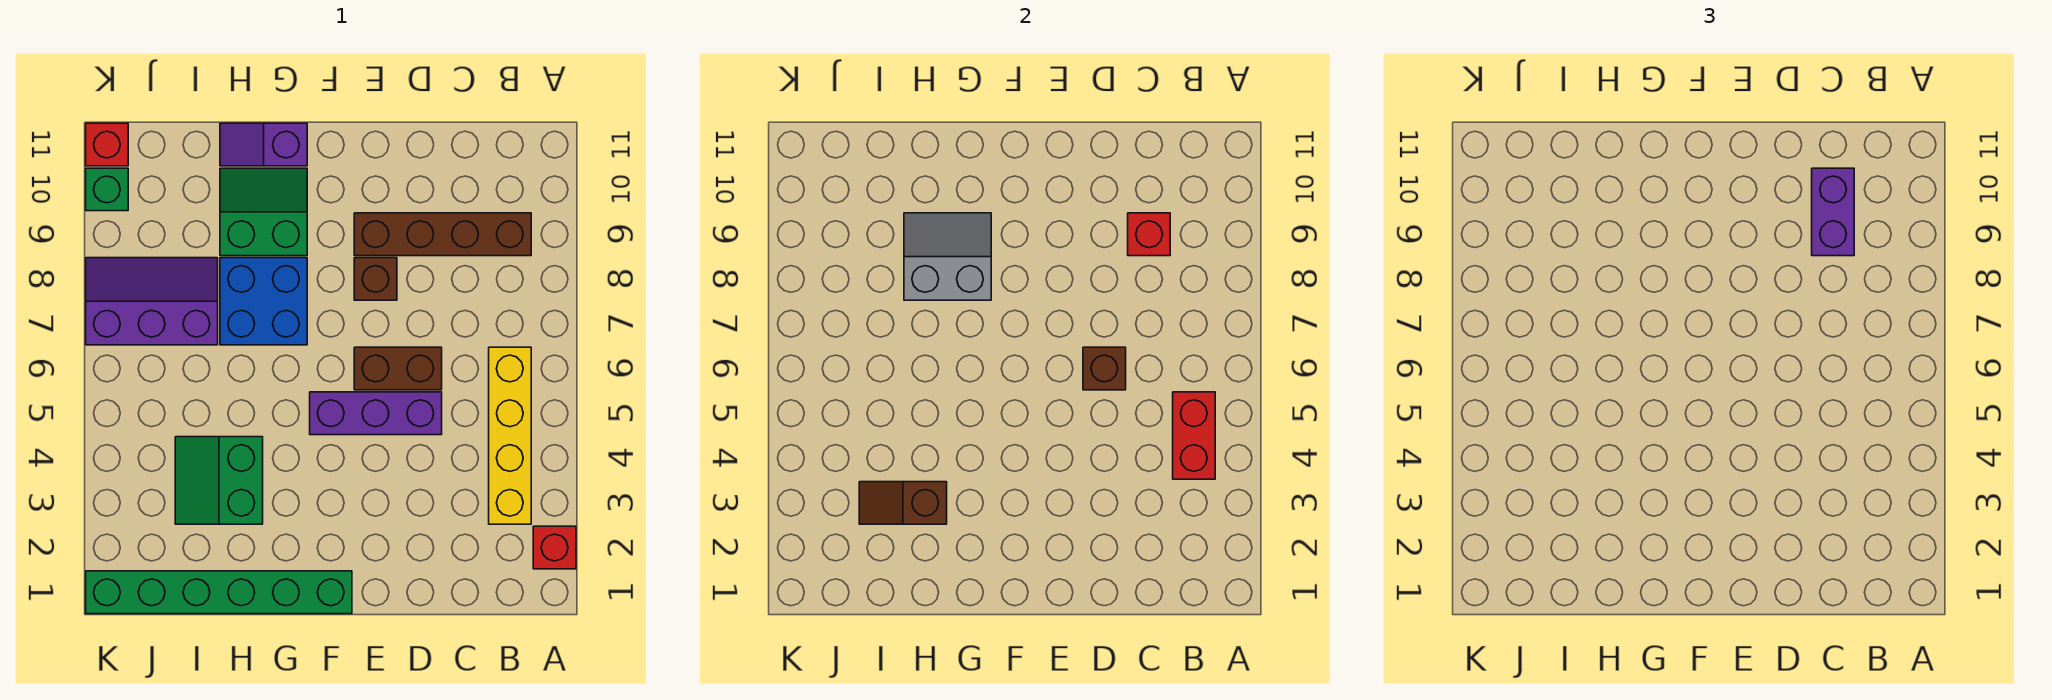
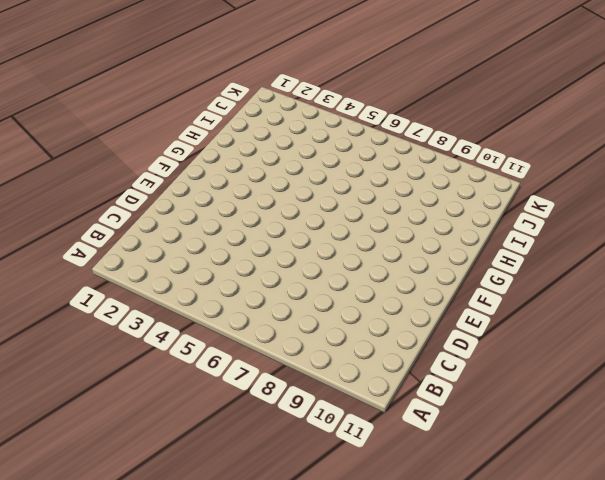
none -> red 1x1 brick [533,526,576,569]
none -> yellow 1x4 brick [489,347,531,524]
none -> brown 1x4 brick [354,213,531,256]

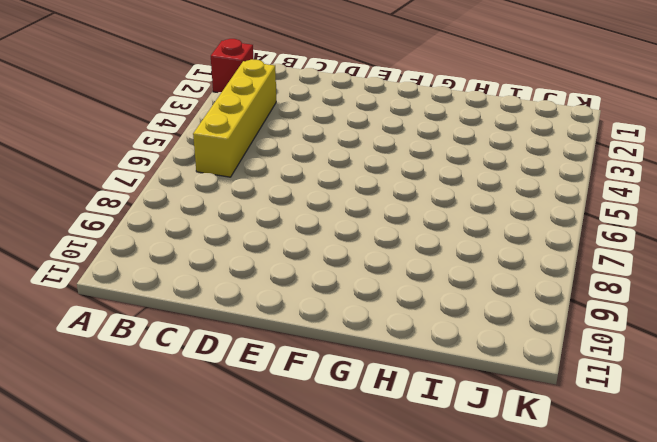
none -> brown 1x4 brick [354,213,531,256]
none -> purple 1x3 brick [310,392,442,435]
none -> brown 1x2 brick [354,347,442,390]

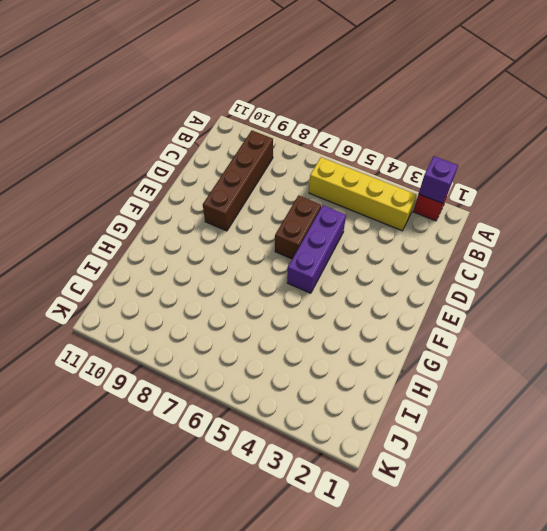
purple 1x1 brick [419,156,458,203] -> none
none -> brown 1x1 brick [354,258,397,300]
none -> green 1x6 brick [86,571,352,614]
none -> blue 2x2 brick [220,258,307,345]

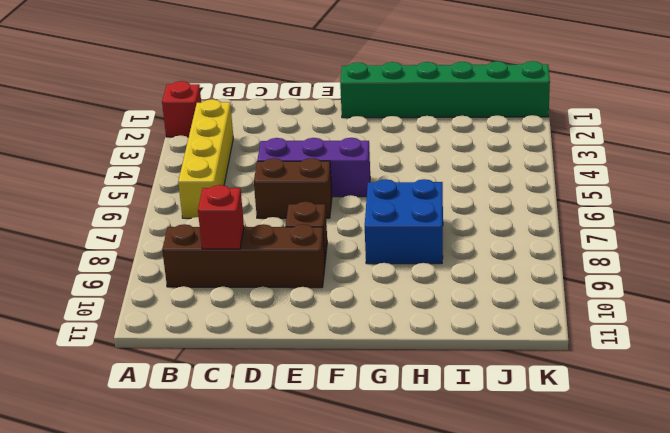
none -> green 2x2 slope [220,168,307,256]
none -> purple 1x2 slope [220,123,307,166]
none -> green 2x2 slope [175,437,263,524]

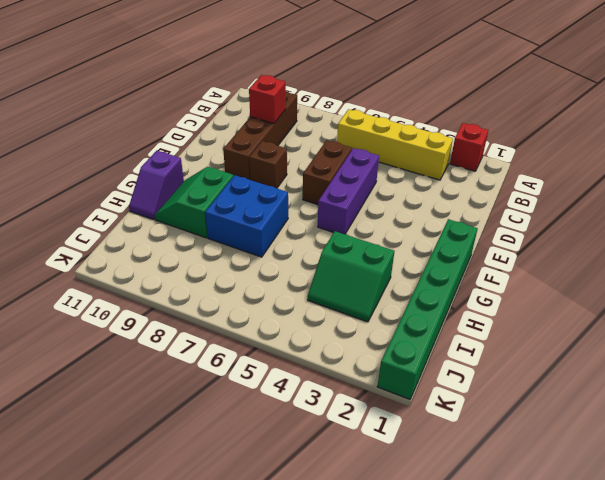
none -> purple 2x3 slope [86,258,218,345]
none -> green 1x1 brick [86,168,128,211]
none -> red 1x1 brick [86,123,128,166]

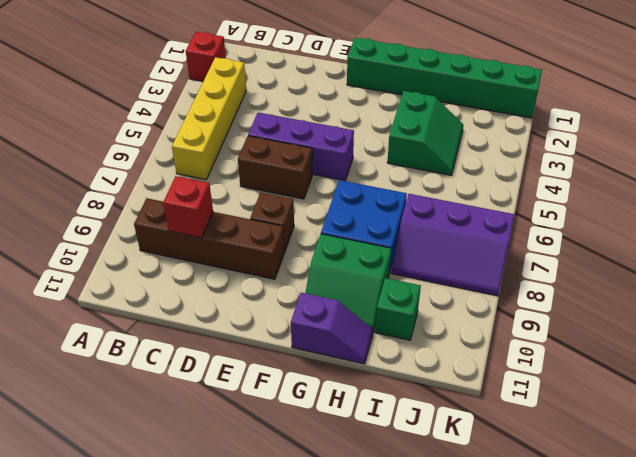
green 1x1 brick [375,278,421,340] -> green 1x1 brick moved to [86,168,128,211]
none -> red 1x1 brick [86,123,128,166]
none -> red 1x2 brick [1173,392,1215,479]
none -> brown 1x1 brick [1083,347,1126,390]

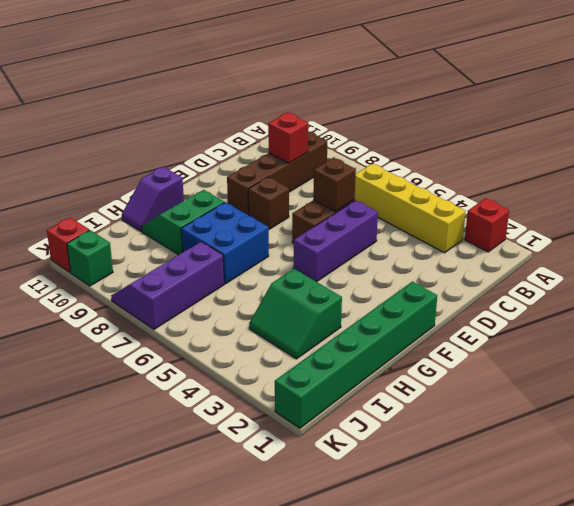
none -> red 1x2 brick [1173,392,1215,479]
none -> grey 2x2 slope [904,213,991,300]
none -> brown 1x2 slope [859,482,947,524]

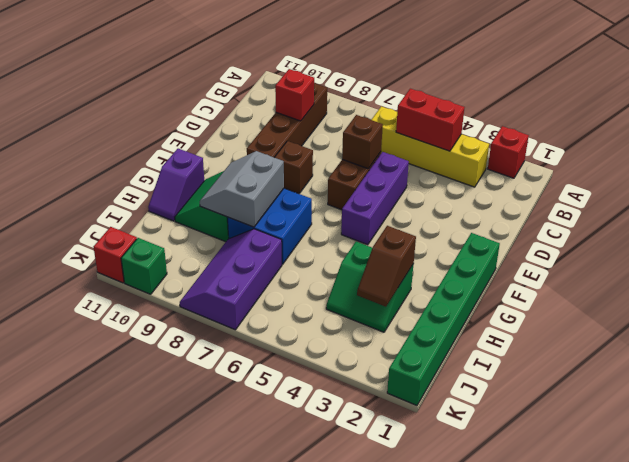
none -> purple 1x2 brick [1812,168,1854,256]

